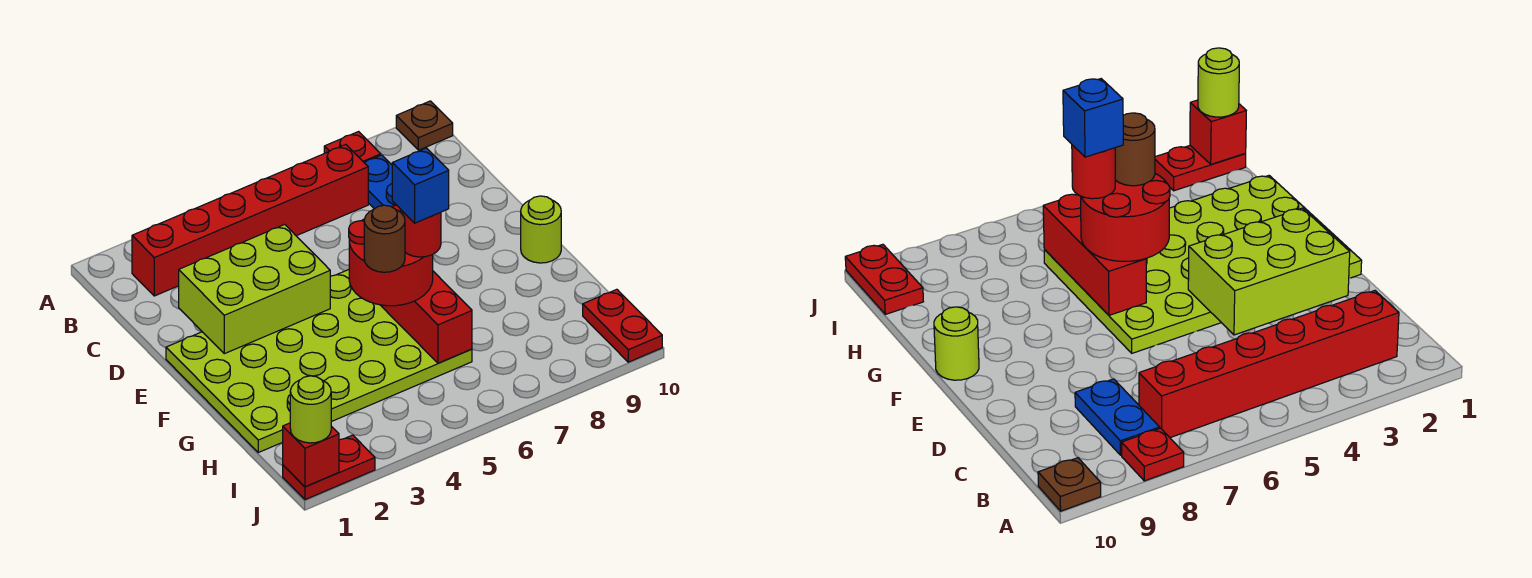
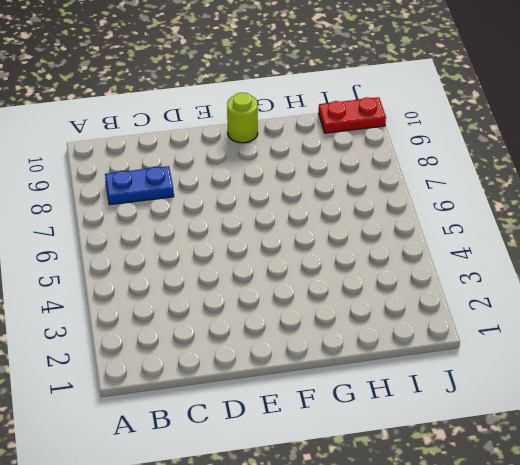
none -> red 1x1 plate [324,132,381,163]
none -> brown 1x1 plate [396,101,453,150]
none -> red 1x6 brick [132,145,368,296]

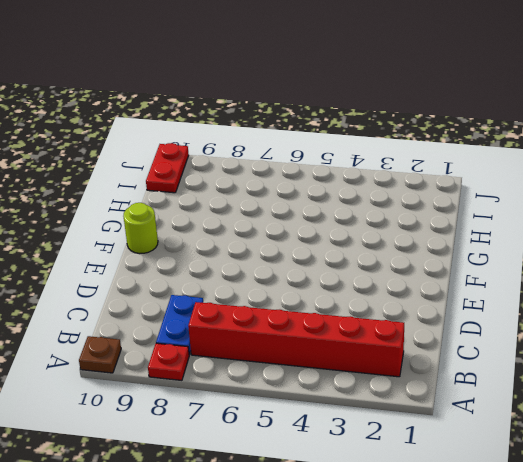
none -> lime 4x6 plate [166,270,472,452]
none -> red 1x2 plate [283,435,375,500]
none -> lime 2x3 brick [179,225,330,354]

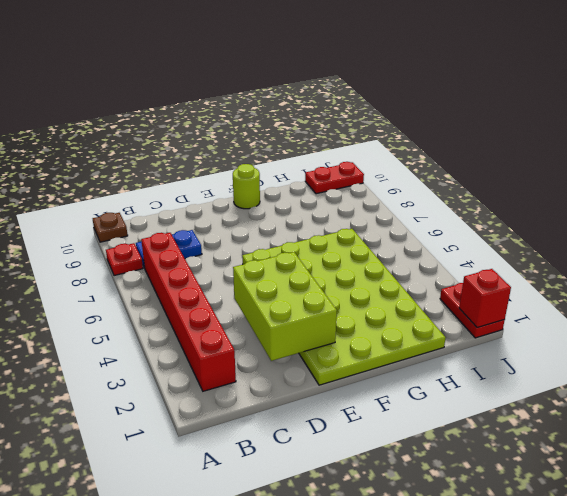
none -> red 1x3 brick [381,271,472,363]
none -> red 2x2 round brick [349,205,433,306]
none -> lime 1x1 round brick [290,376,331,443]

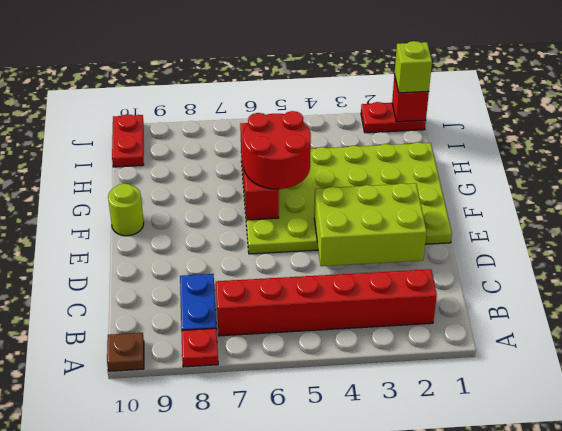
lime 1x1 brick [395,41,432,93] -> lime 1x1 round brick [290,376,331,443]
none -> brown 1x1 round brick [364,205,405,272]
none -> red 1x1 round brick [400,209,441,257]
none -> blue 1x1 brick [392,148,449,223]

